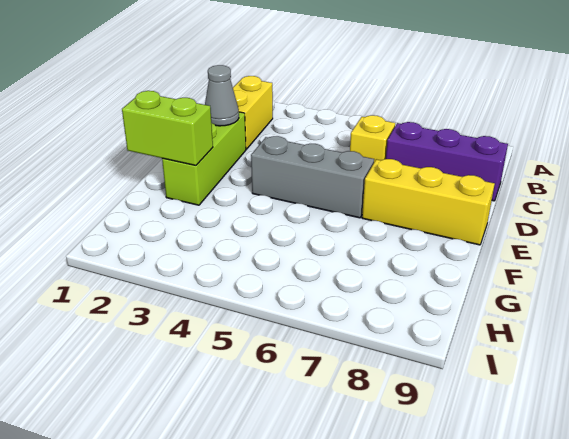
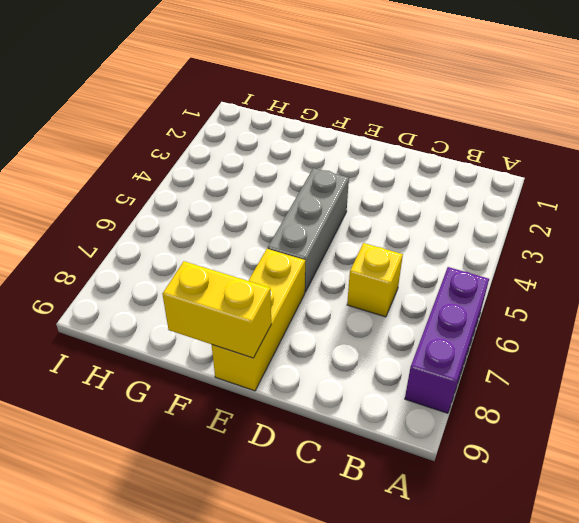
purple 1x3 brick [405,267,489,413] -> purple 1x3 brick moved to [386,122,508,201]
yellow 1x2 brick [162,261,271,358] -> yellow 1x2 brick moved to [233,76,273,149]
none -> lime 1x3 brick [162,112,246,205]
none -> grey 1x1 cone [205,65,239,126]

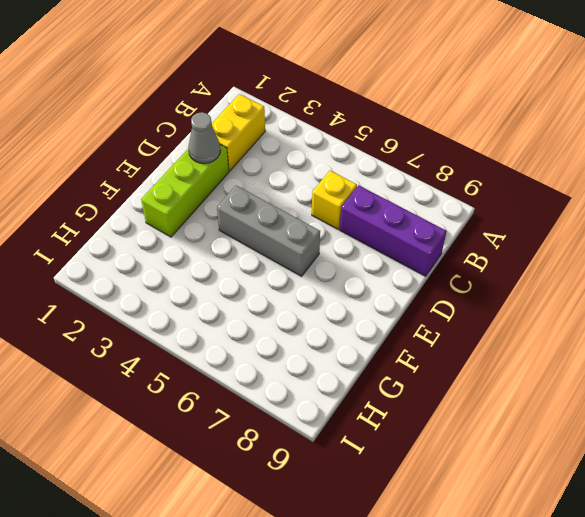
none -> yellow 1x3 brick [362,159,495,245]
none -> lime 1x2 brick [122,91,213,165]

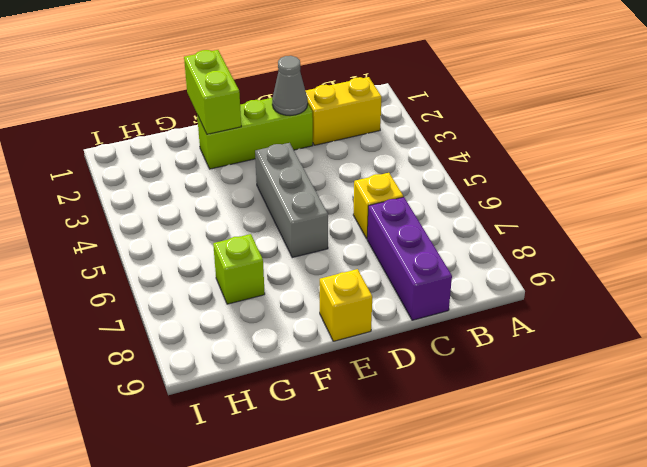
yellow 1x1 brick [320,269,372,341] -> yellow 1x3 brick [362,159,495,245]
lime 1x1 brick [213,234,265,304] -> none

